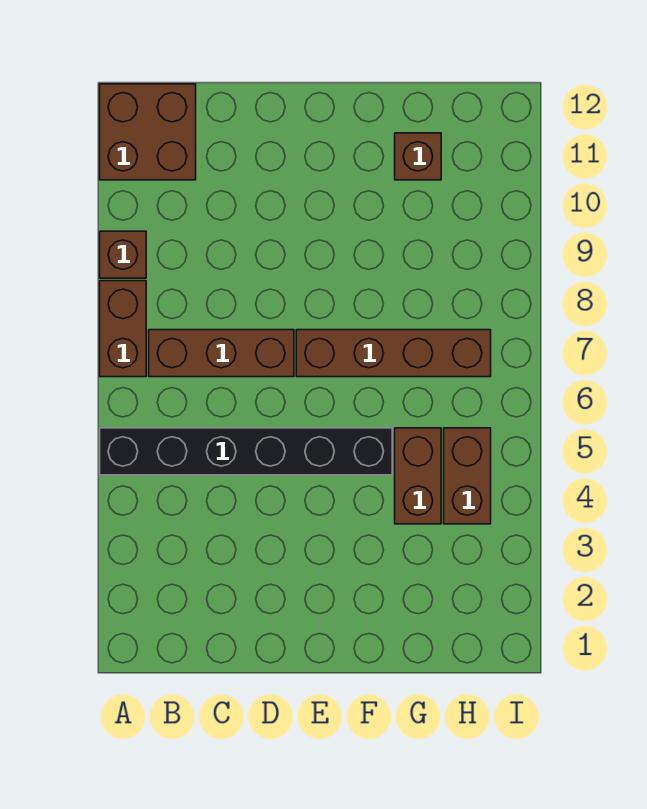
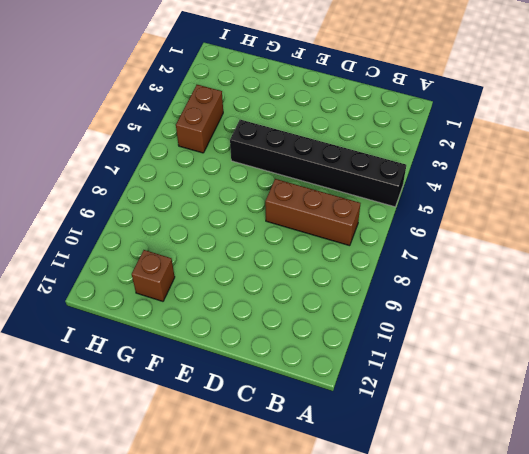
none -> brown 1x2 brick [100,281,146,377]
none -> brown 1x1 brick [100,231,146,278]

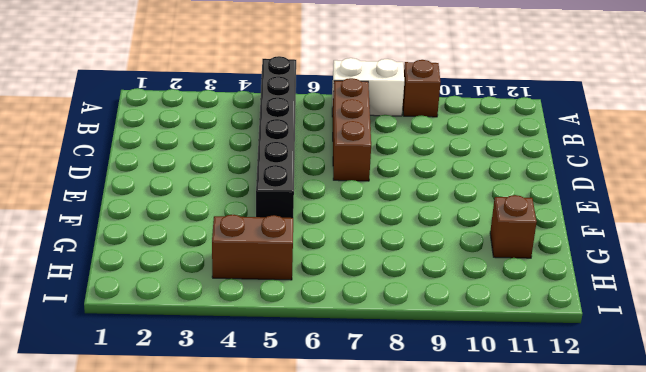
white 1x2 brick [332,58,404,116] -> brown 1x2 brick [100,281,146,377]
none -> brown 2x2 brick [100,84,196,180]
none -> brown 1x4 brick [296,330,491,377]

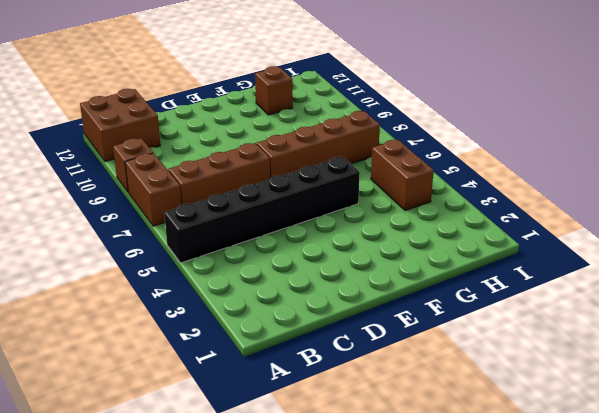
none -> brown 1x2 brick [395,428,441,524]

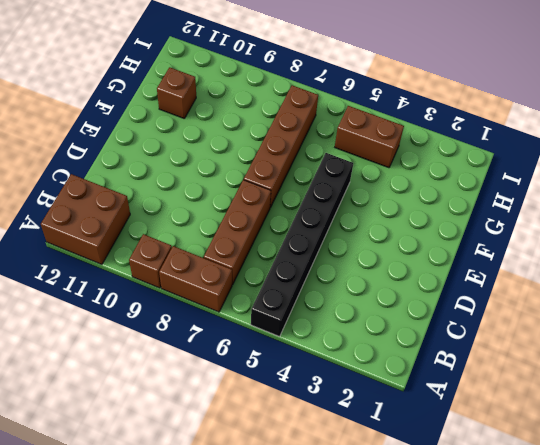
none -> brown 1x2 brick [395,428,441,524]

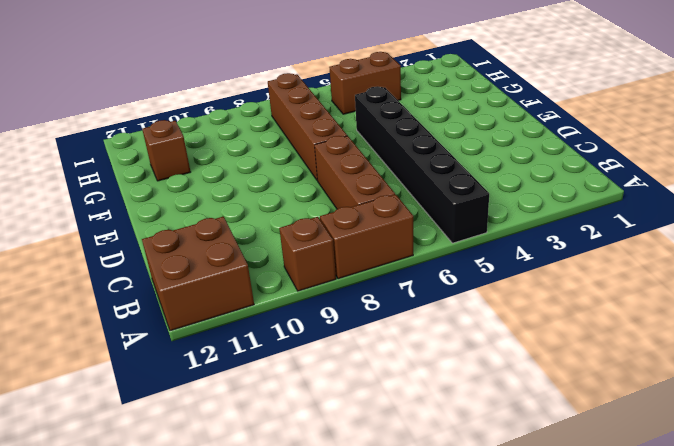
none -> brown 1x2 brick [395,428,441,524]

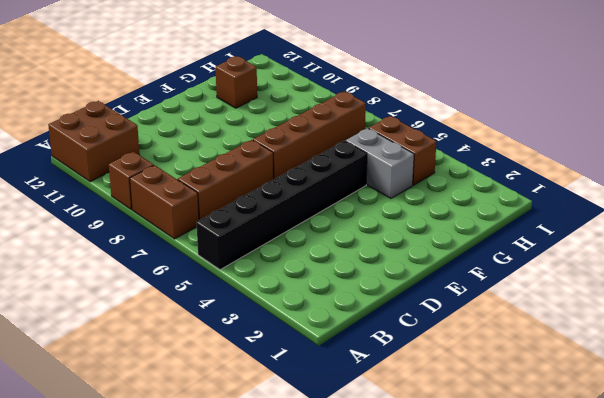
grey 1x2 brick [346,128,414,198] -> brown 1x2 brick [395,428,441,524]

